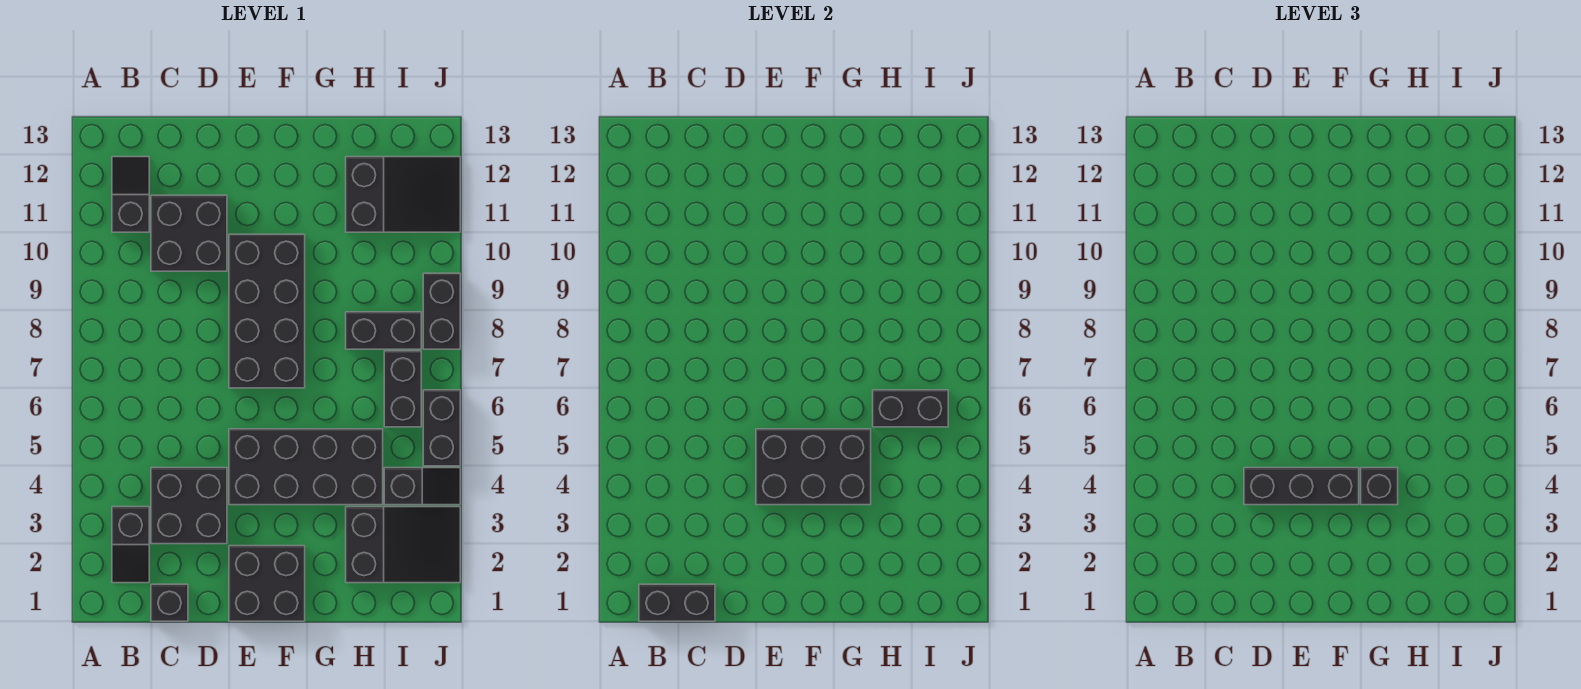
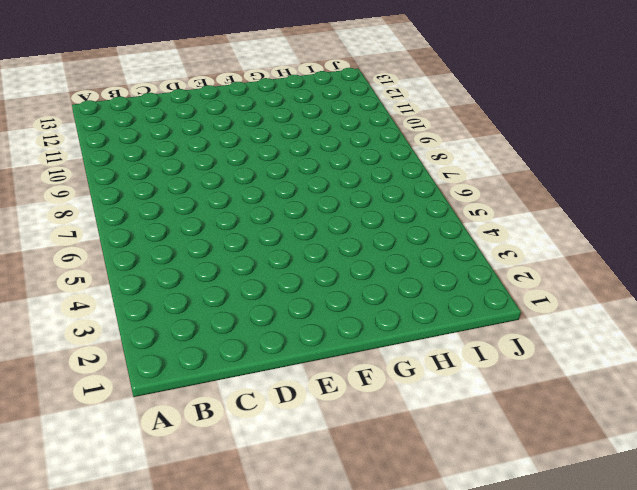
none -> black 1x2 slope [112,507,149,583]
none -> black 1x2 slope [112,157,149,232]
none -> black 1x1 brick [151,584,188,621]

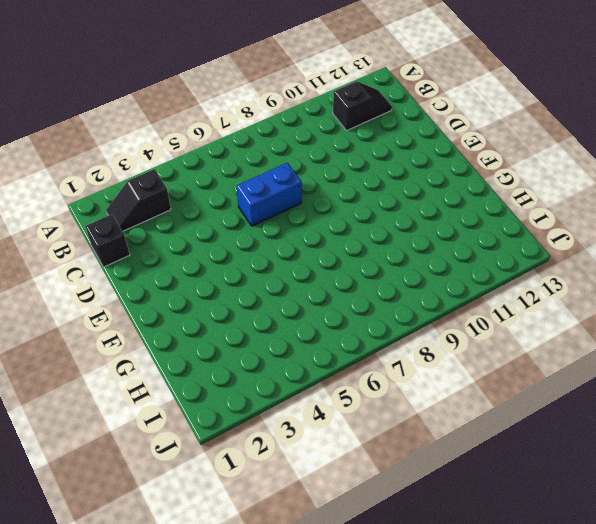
blue 1x2 brick [237,163,302,226] -> none
none -> black 2x2 brick [151,468,227,544]
none -> black 2x2 brick [151,195,227,271]
none -> black 2x2 brick [229,546,305,621]

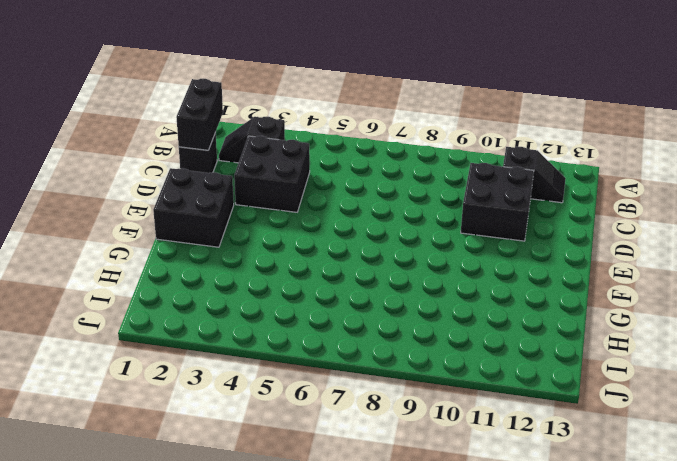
none -> black 2x4 brick [229,429,383,505]
none -> black 2x4 brick [229,234,305,388]
none -> black 2x3 slope [346,507,460,583]

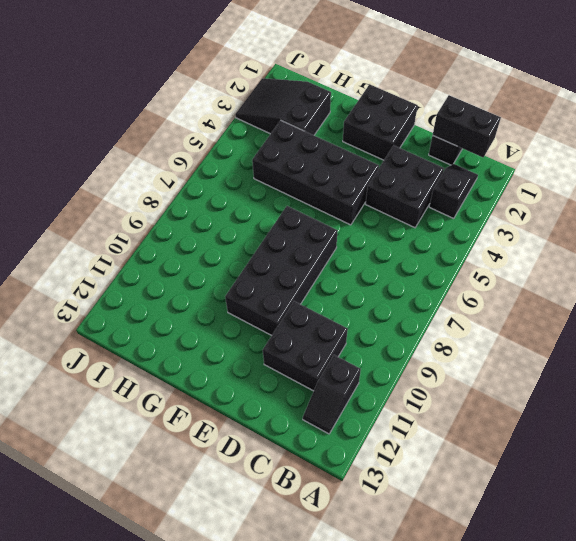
none -> black 1x2 brick [346,312,421,349]
none -> black 2x3 slope [346,157,460,232]
none -> black 1x2 slope [384,468,460,505]

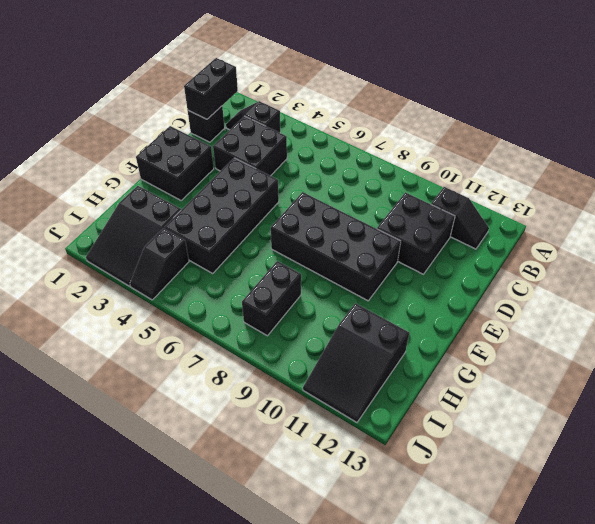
none -> black 1x2 brick [384,351,421,427]
none -> black 1x2 brick [423,390,460,466]
none -> black 1x2 brick [423,273,460,349]

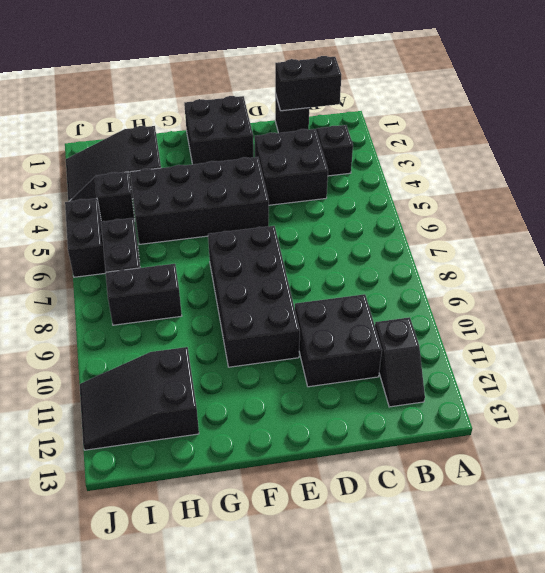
none -> black 1x2 brick [423,273,460,349]
none -> black 2x3 brick [756,429,871,505]
none -> black 1x2 brick [873,390,948,427]

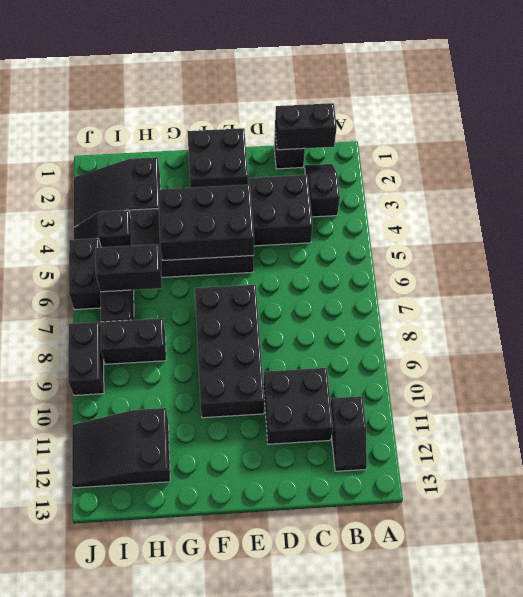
none -> black 1x3 brick [1244,468,1359,505]
none -> black 1x1 brick [1361,468,1398,505]

